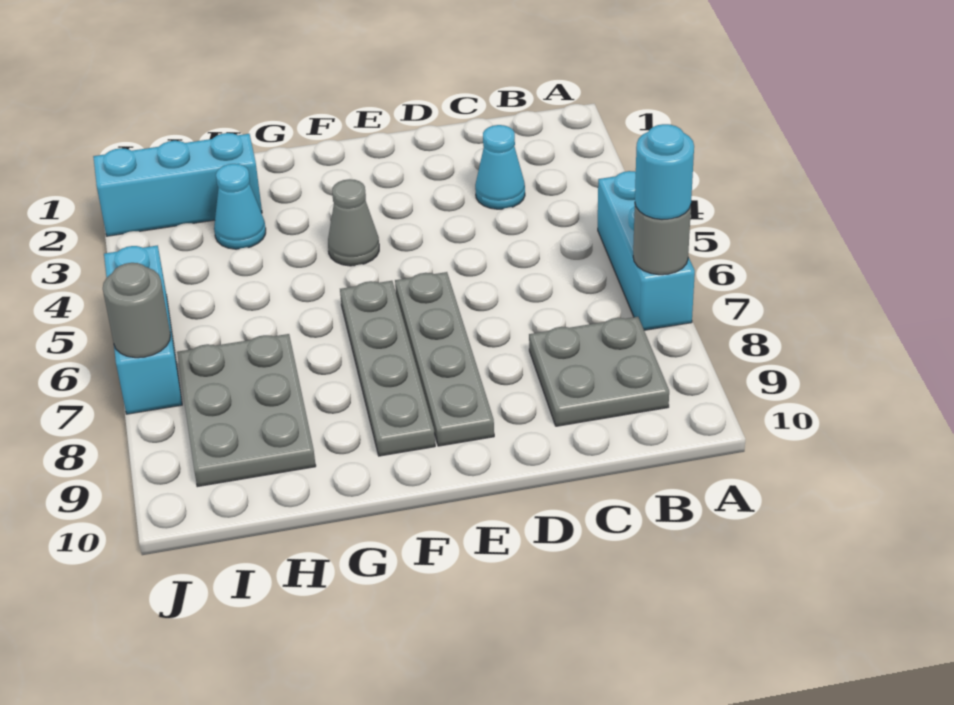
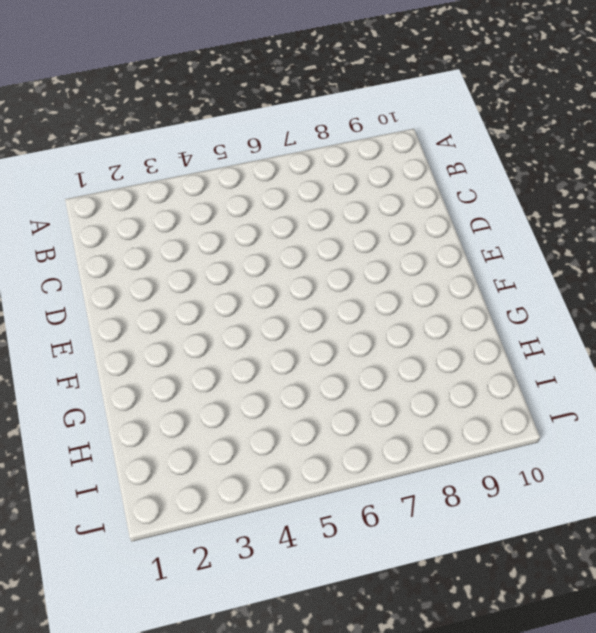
none -> cyan 1x3 brick [598,171,695,330]
none -> grey 2x2 plate [529,317,669,426]
none -> cyan 1x1 cone [475,125,525,209]

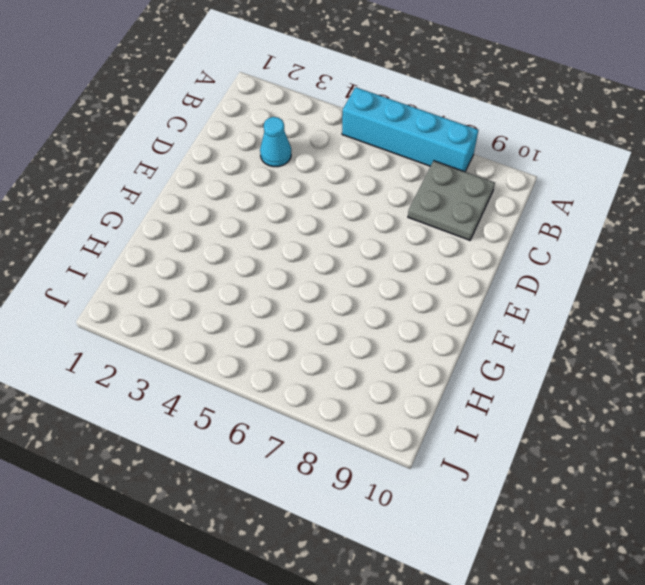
cyan 1x4 brick [342,87,478,172] -> cyan 1x3 brick [598,171,695,330]
none -> grey 1x4 plate [395,272,494,446]
none -> grey 1x1 cone [328,179,379,266]
none -> grey 1x4 plate [340,281,435,456]

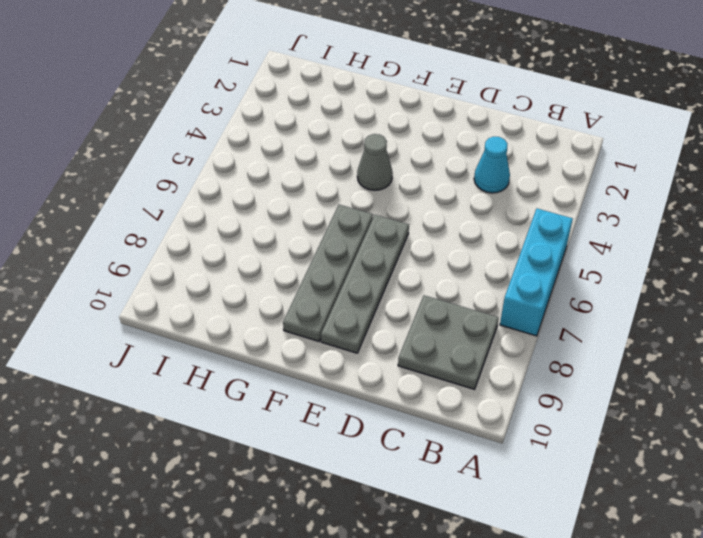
none -> cyan 1x3 brick [93,133,262,236]
none -> cyan 1x1 cone [214,164,266,249]
none -> grey 2x3 plate [177,334,316,487]

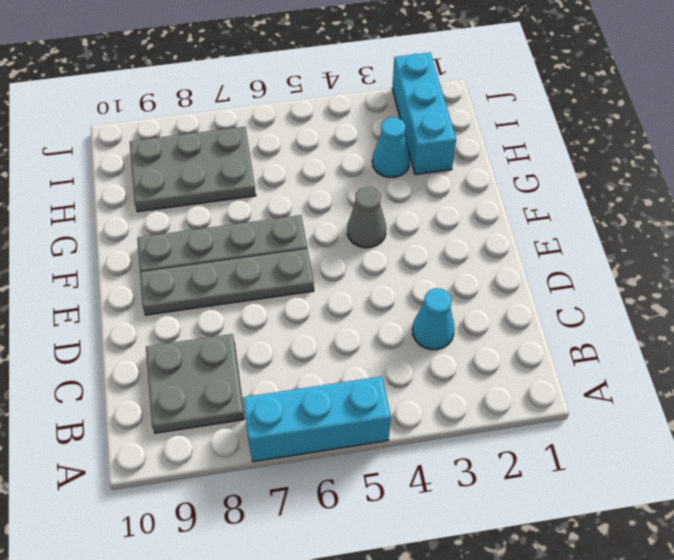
none -> cyan 1x3 brick [104,245,182,414]
none -> grey 1x1 round brick [633,205,691,275]
none -> grey 1x1 round brick [103,263,170,358]

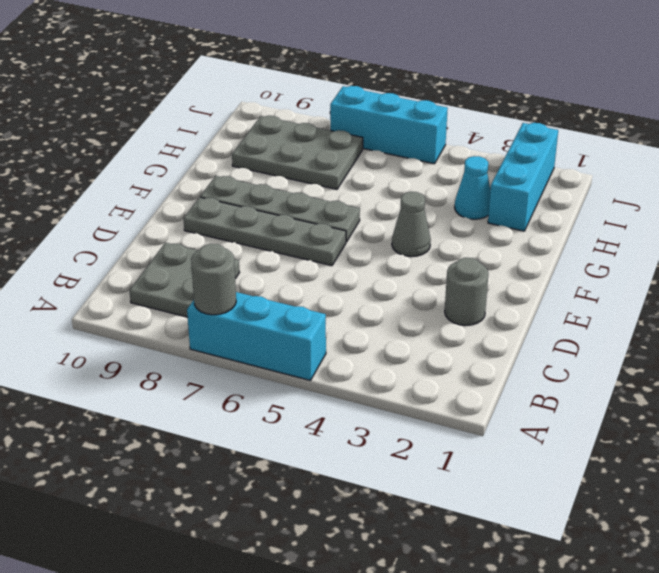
grey 1x1 round brick [445,258,489,326] -> grey 1x1 round brick moved to [103,263,170,358]
none -> cyan 1x1 cone [475,125,525,209]
none -> cyan 1x1 round brick [635,124,694,220]

